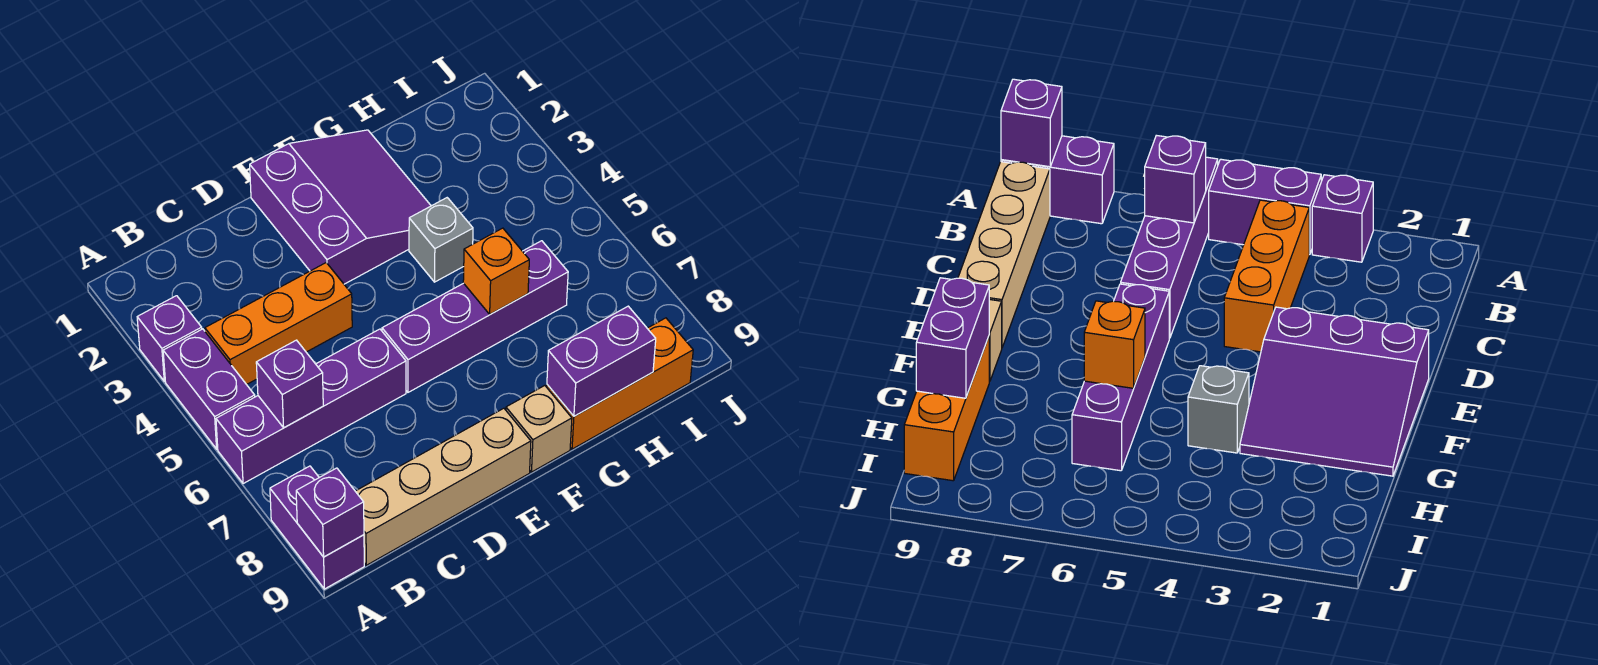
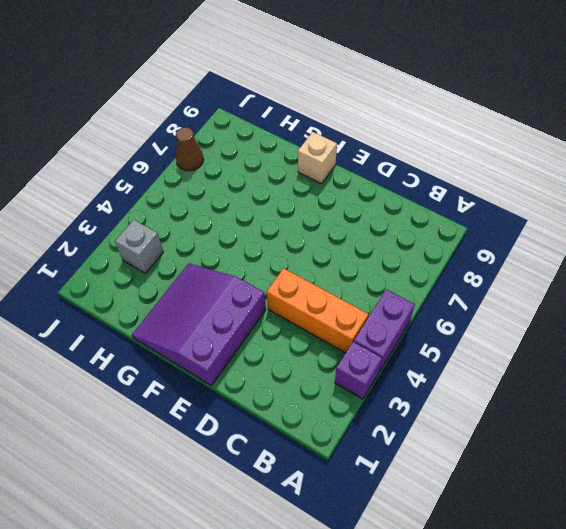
grey 1x1 brick [115,220,163,273] -> grey 1x1 brick moved to [409,198,473,282]
brown 1x1 cone [176,127,203,171] -> none
none -> purple 1x4 brick [216,329,406,484]
none -> purple 1x2 brick [270,466,364,589]
none -> tan 1x4 brick [355,408,531,565]

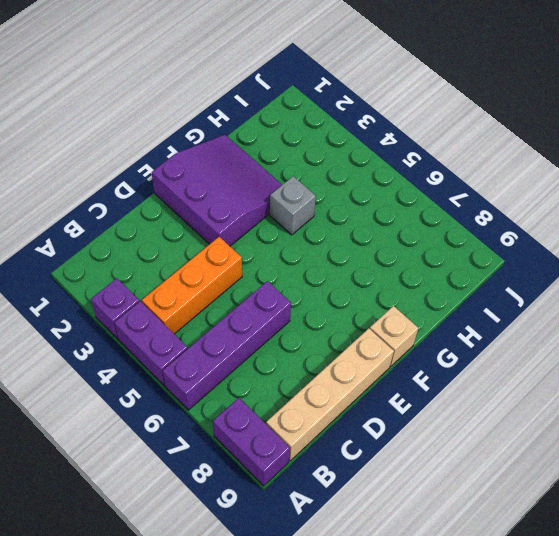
none -> purple 1x4 brick [382,241,568,392]
none -> orange 1x3 brick [547,318,693,449]
none -> purple 1x1 brick [296,468,364,557]

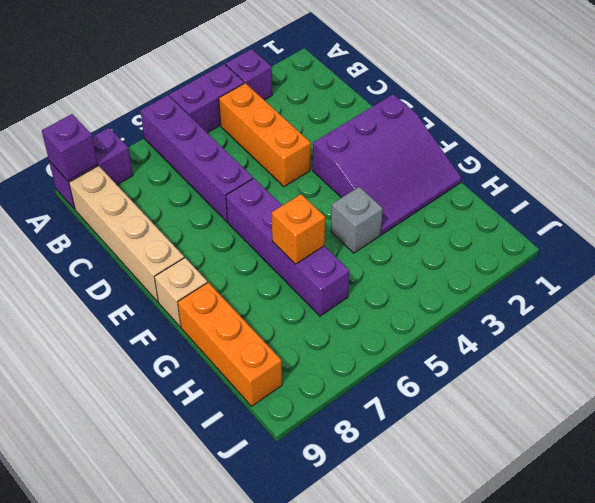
none -> purple 1x1 brick [256,340,323,428]
none -> purple 1x2 brick [547,306,656,416]

